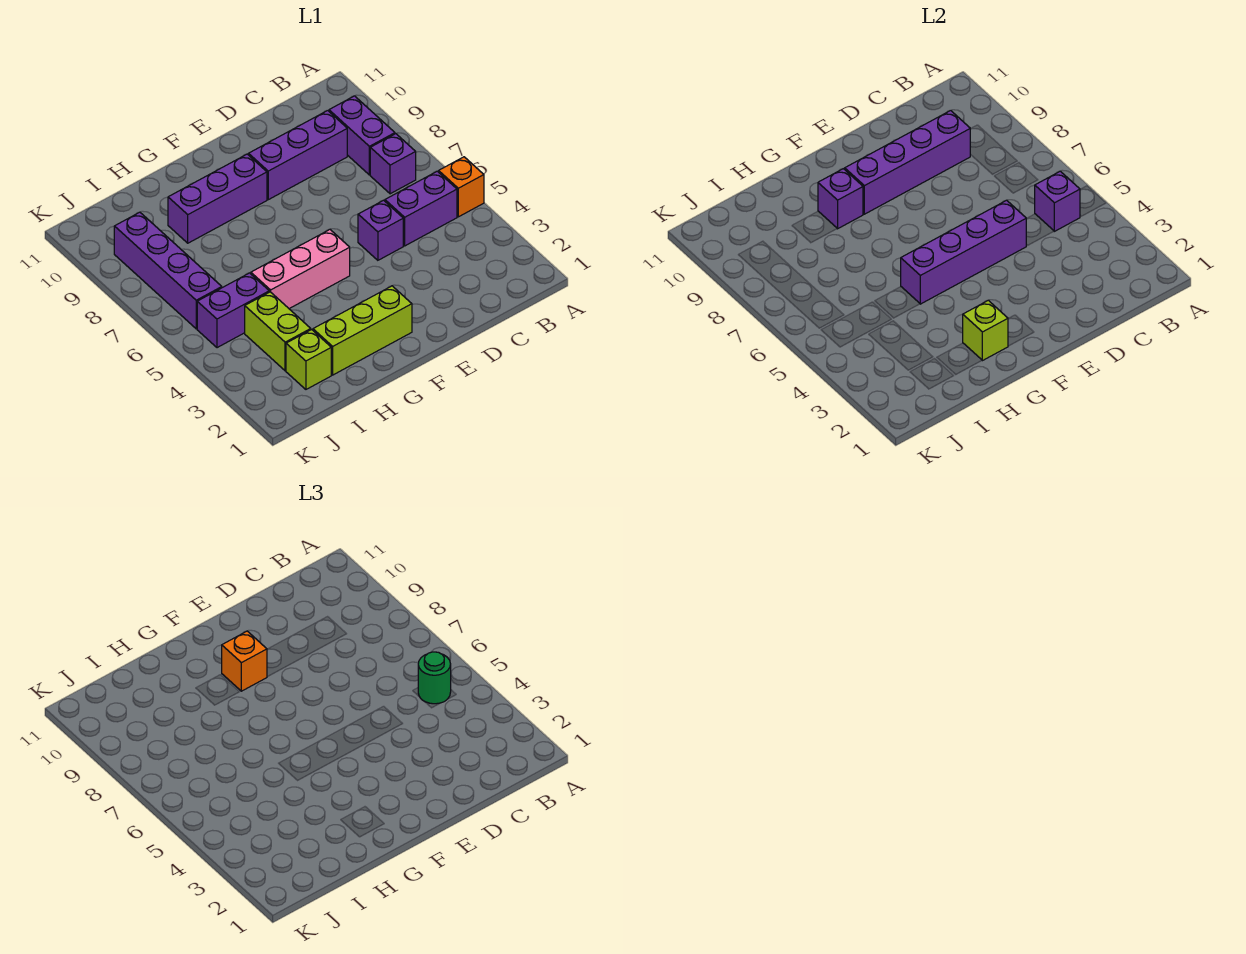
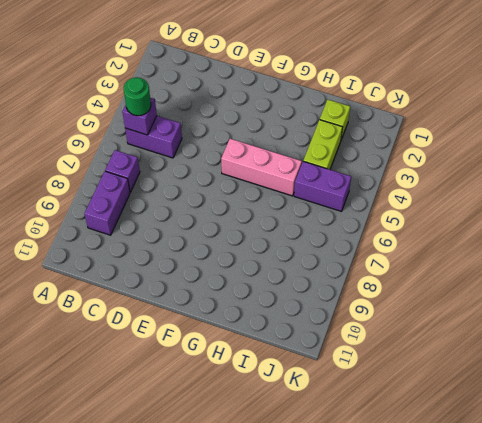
none -> orange 1x1 brick [439,157,484,217]
none -> purple 1x3 brick [249,111,347,200]
none -> purple 1x1 brick [358,200,403,260]

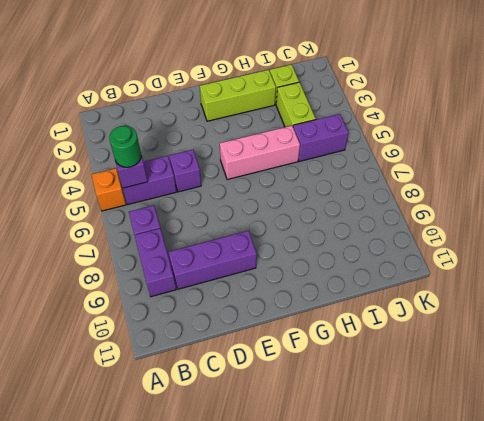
none -> purple 1x3 brick [168,154,267,243]
none -> purple 1x4 brick [114,212,222,329]
none -> purple 1x4 brick [845,111,970,214]

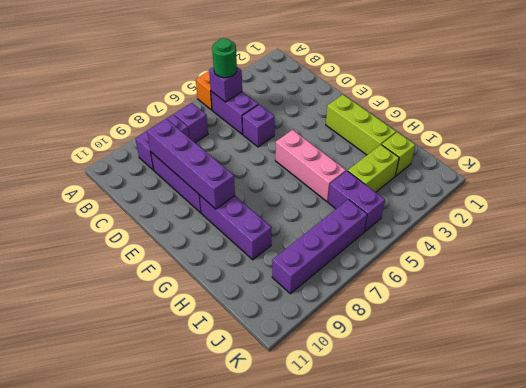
none -> purple 1x4 brick [901,200,1026,304]
none -> lime 1x1 brick [963,300,1008,361]
none -> purple 1x1 brick [818,169,863,229]

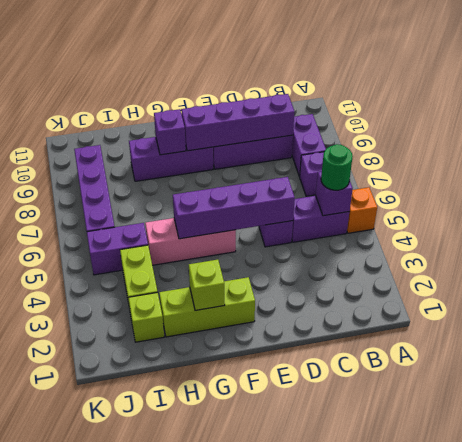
none -> orange 1x1 brick [222,631,267,691]

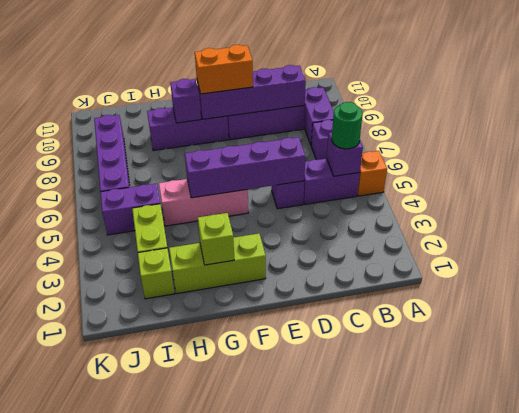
orange 1x2 brick [195,45,253,94] -> orange 1x1 brick [222,631,267,691]

